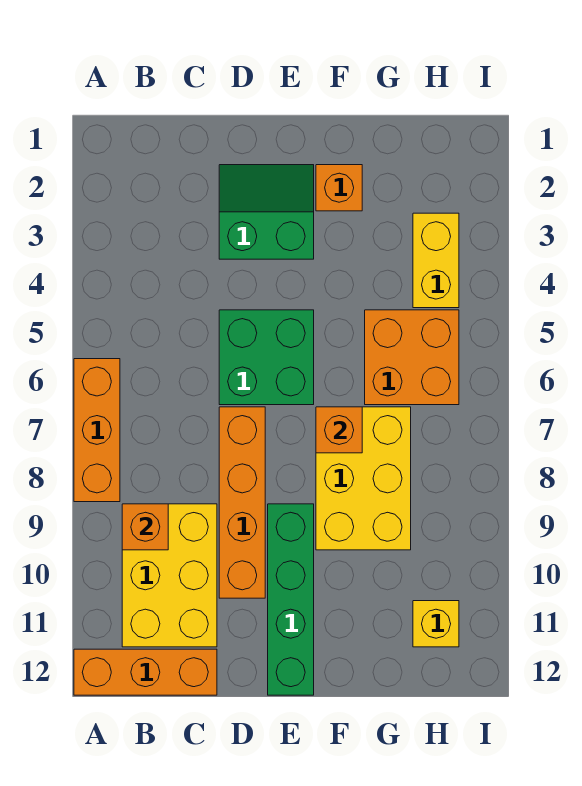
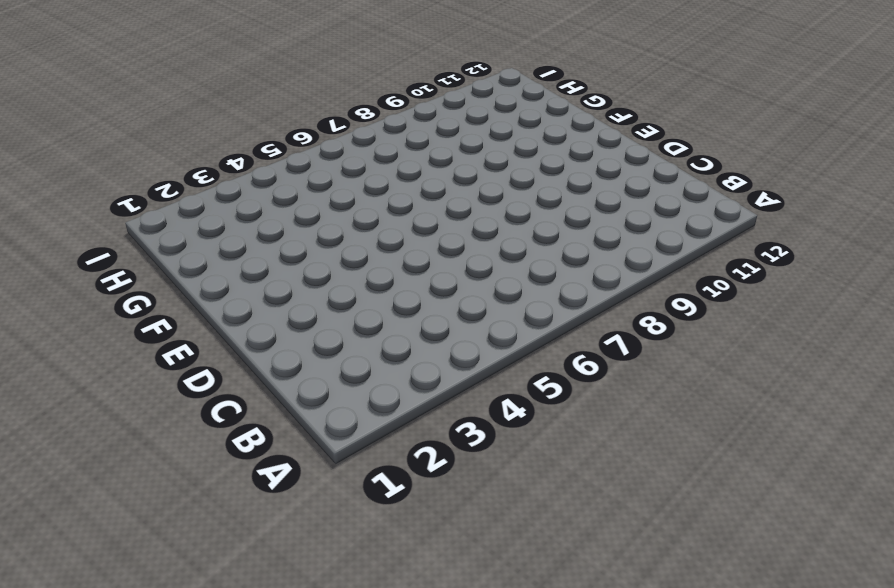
none -> orange 1x3 brick [74,359,120,502]
none -> orange 1x3 brick [74,649,217,695]
none -> yellow 2x3 brick [122,504,217,647]

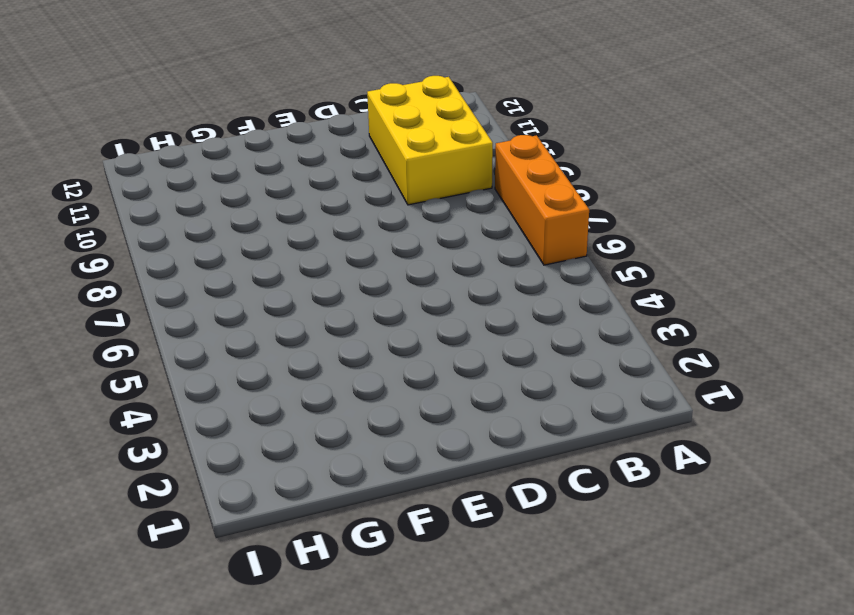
none -> orange 1x3 brick [74,649,217,695]
none -> green 2x2 slope [219,165,314,259]
none -> green 2x2 brick [219,310,314,405]

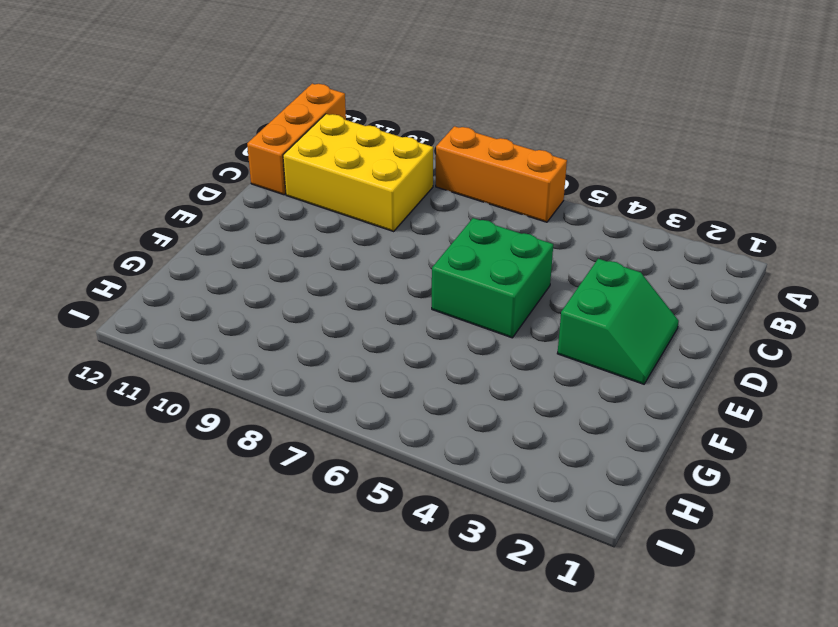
none -> orange 1x4 brick [219,407,265,598]
none -> green 1x4 brick [268,504,314,695]
none -> orange 1x1 brick [316,165,362,211]

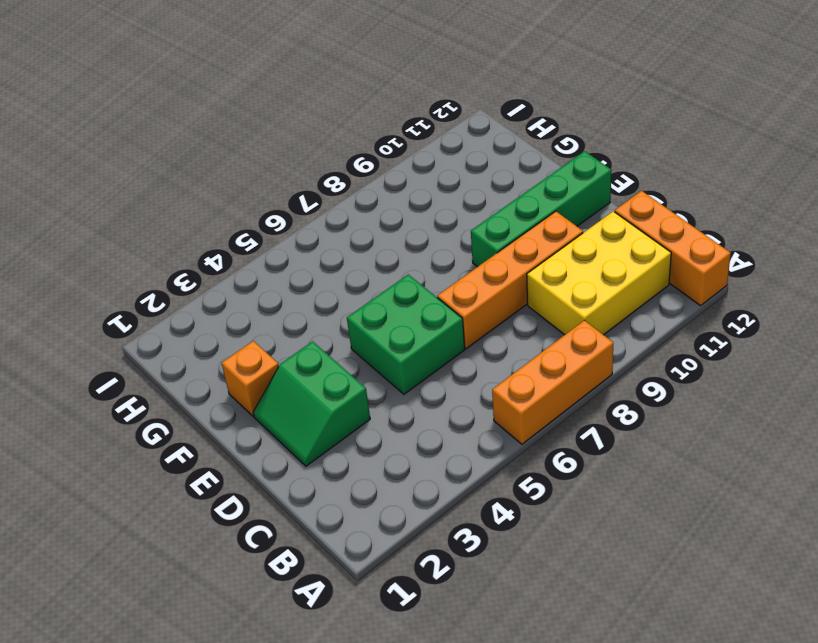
none -> yellow 2x3 brick [316,407,411,550]
none -> orange 2x2 brick [365,310,459,405]
none -> yellow 1x2 brick [413,213,459,308]

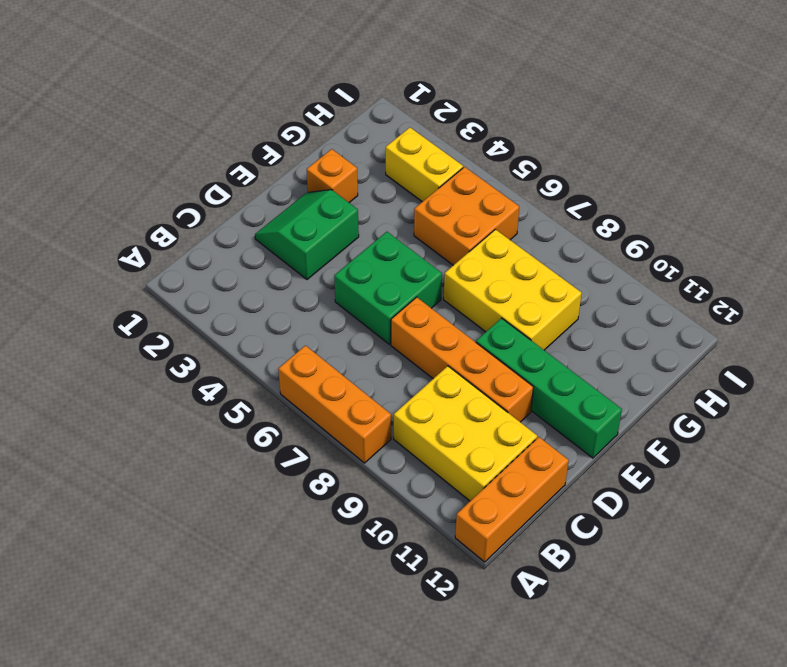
none -> yellow 1x1 brick [413,601,459,647]
none -> orange 1x1 brick [122,504,168,550]
none -> orange 1x1 brick [316,407,362,453]

